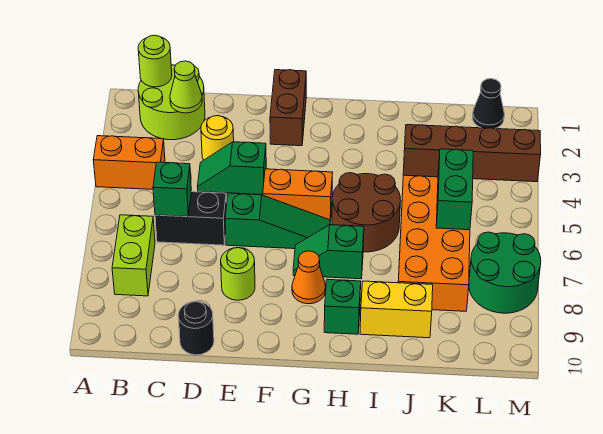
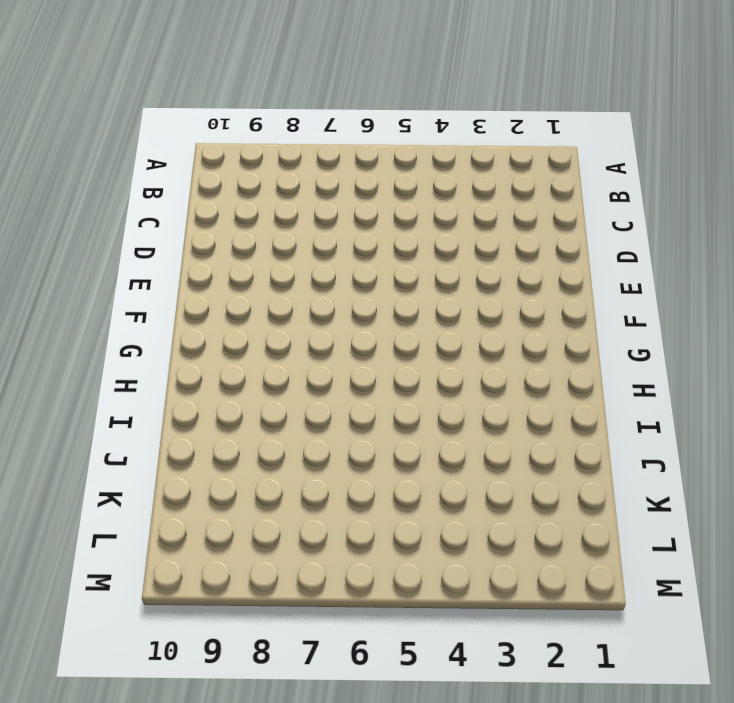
none -> orange 1x2 brick [93,136,165,189]
none -> lime 2x2 round brick [138,65,205,140]
none -> lime 1x2 brick [112,215,155,296]

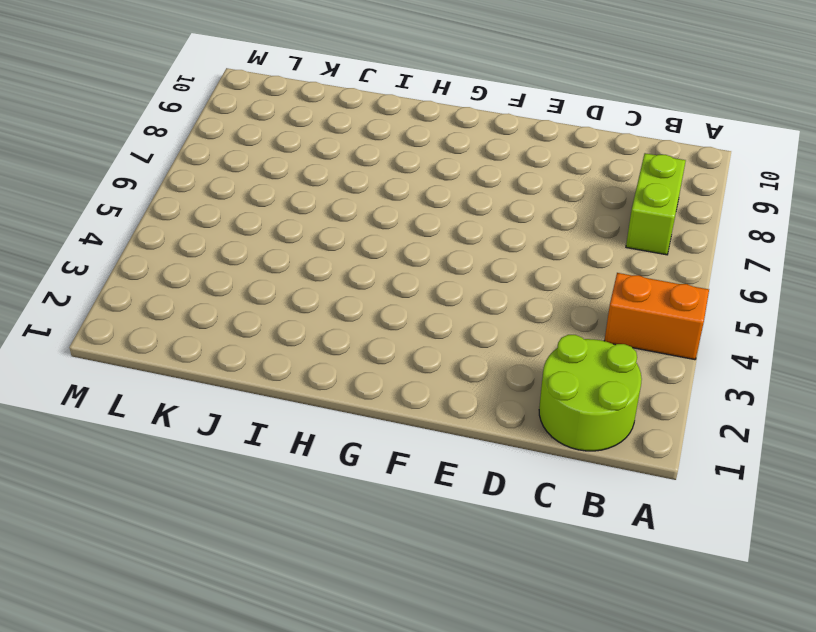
none -> black 1x2 brick [155,192,227,245]
none -> yellow 1x1 round brick [201,116,234,160]
none -> green 1x2 slope [198,142,266,195]

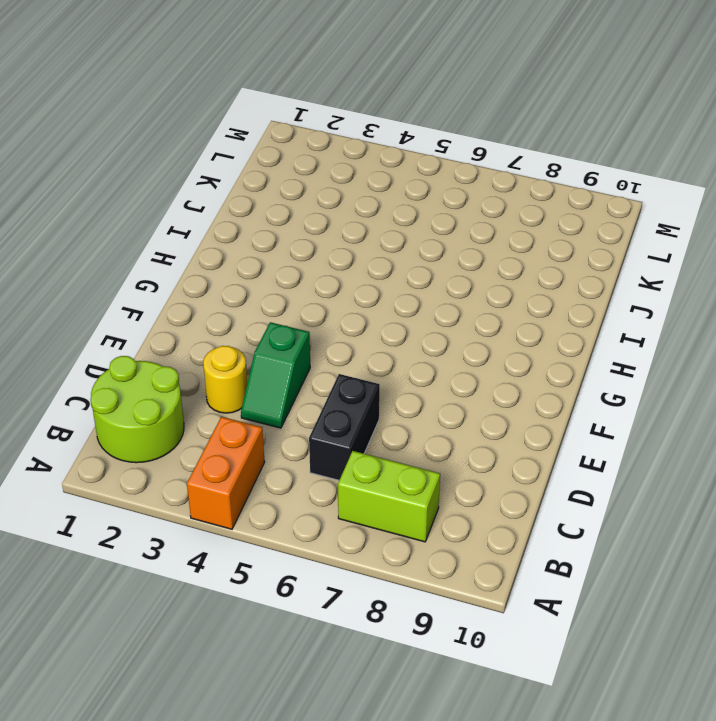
none -> black 1x1 round brick [178,301,214,355]
none -> green 1x3 slope [225,193,330,249]
none -> lime 1x1 round brick [221,248,255,300]

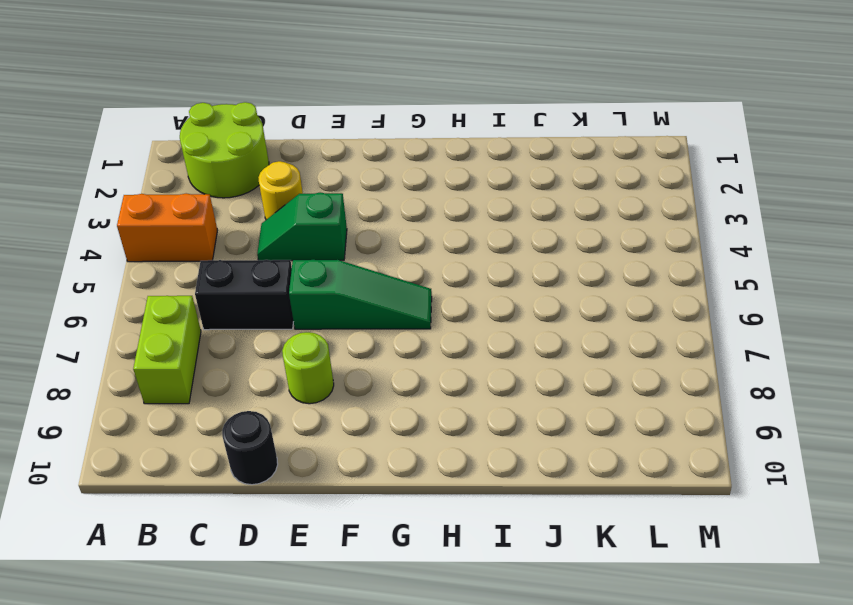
none -> brown 1x2 brick [270,70,306,146]
none -> orange 1x2 brick [263,169,333,222]
none -> green 1x2 slope [293,225,364,279]

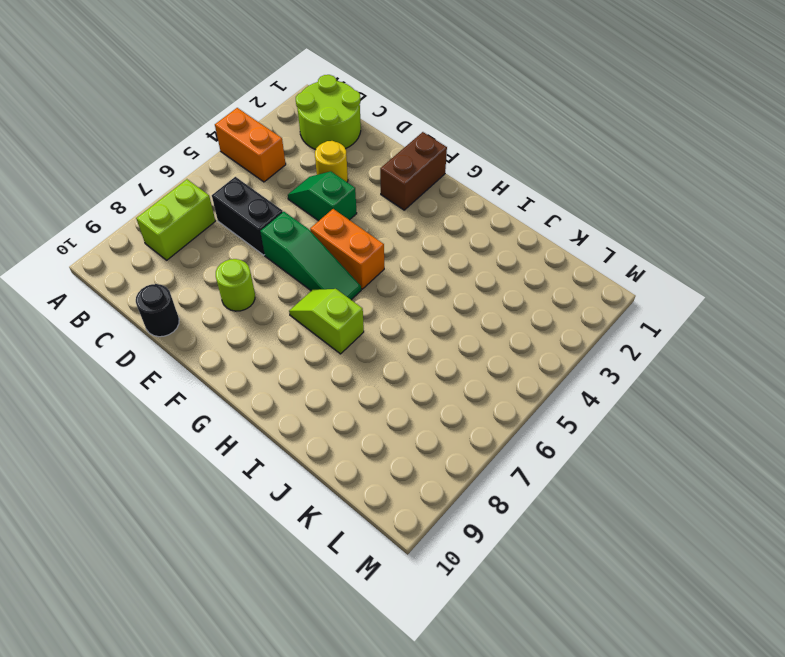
lime 1x2 slope [289,289,364,354] -> green 1x2 slope [293,225,364,279]
none -> orange 1x1 cone [292,251,326,304]
none -> brown 2x2 round brick [332,173,401,252]
none -> green 1x1 brick [324,279,361,334]

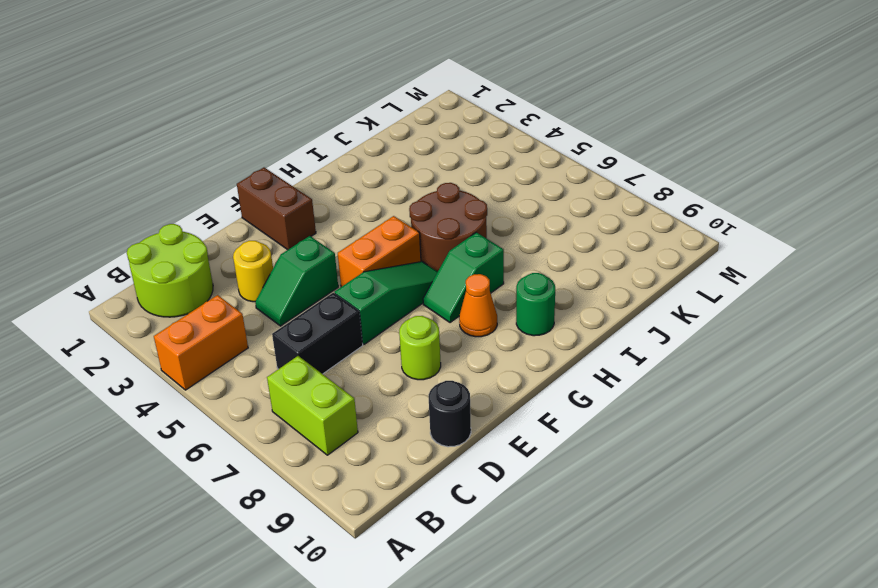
green 1x1 round brick [516,273,555,336] -> green 1x1 brick [324,279,361,334]
none -> yellow 1x2 brick [360,281,433,338]
none -> brown 1x4 brick [403,125,541,182]
none -> orange 2x4 brick [398,175,470,311]

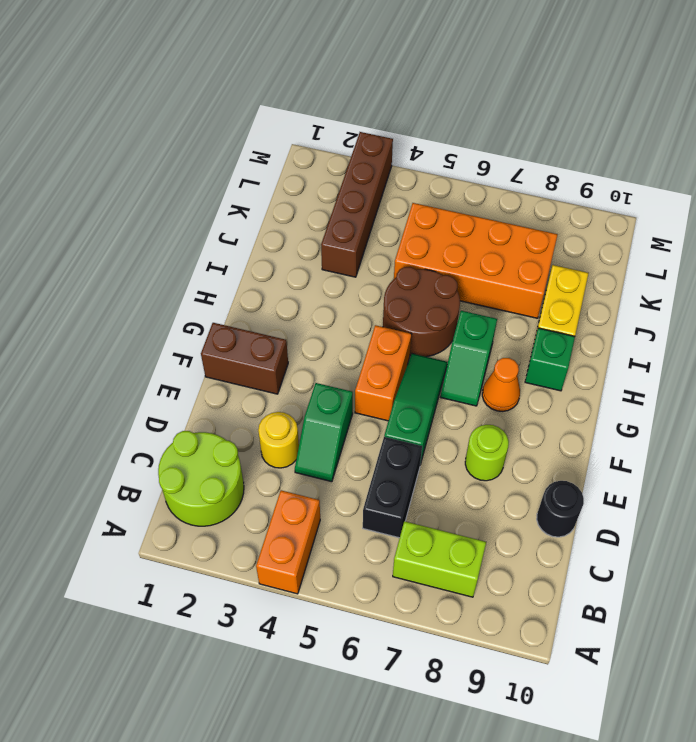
none -> black 1x1 cone [473,79,504,129]
none -> green 2x2 round brick [469,232,541,313]
none -> lime 1x1 round brick [138,35,172,87]

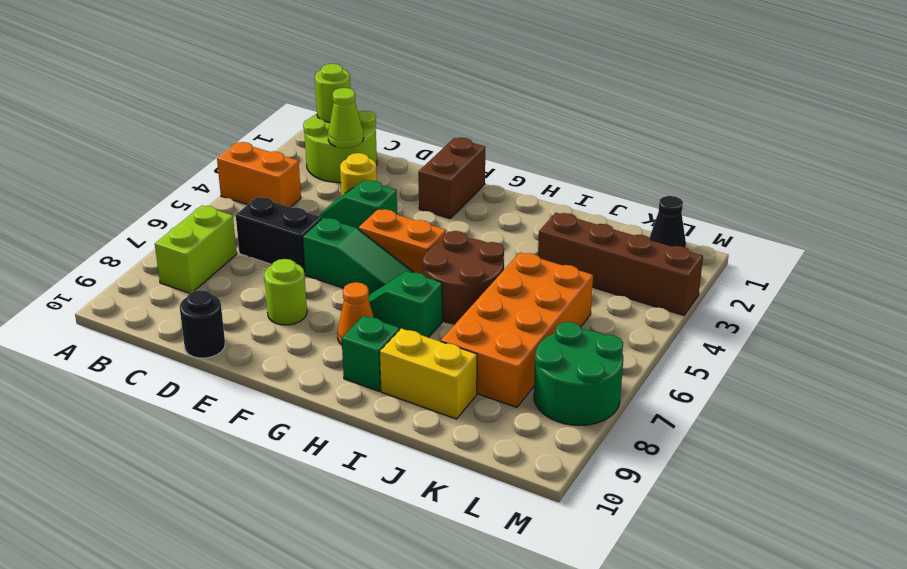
none -> green 1x1 brick [153,162,191,217]
none -> green 1x2 brick [436,149,473,230]

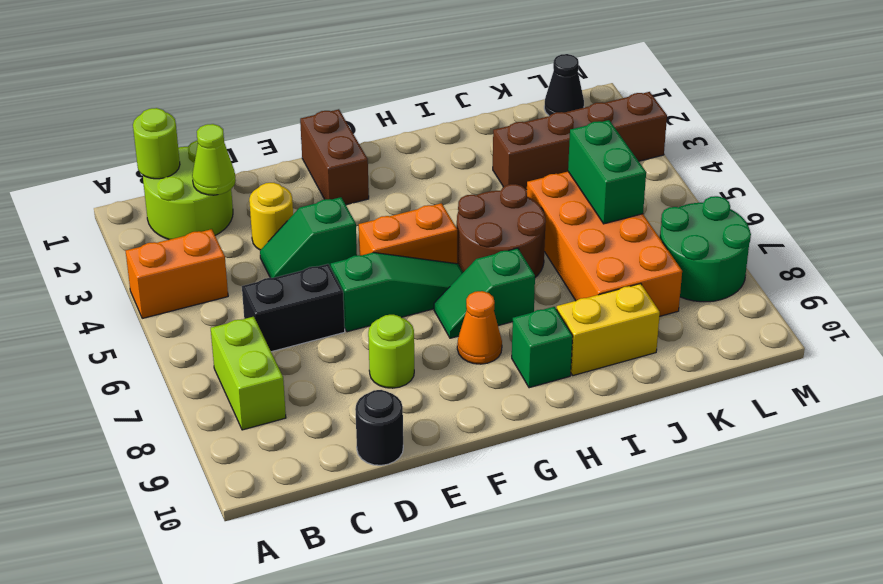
none -> green 1x1 brick [153,162,191,217]

